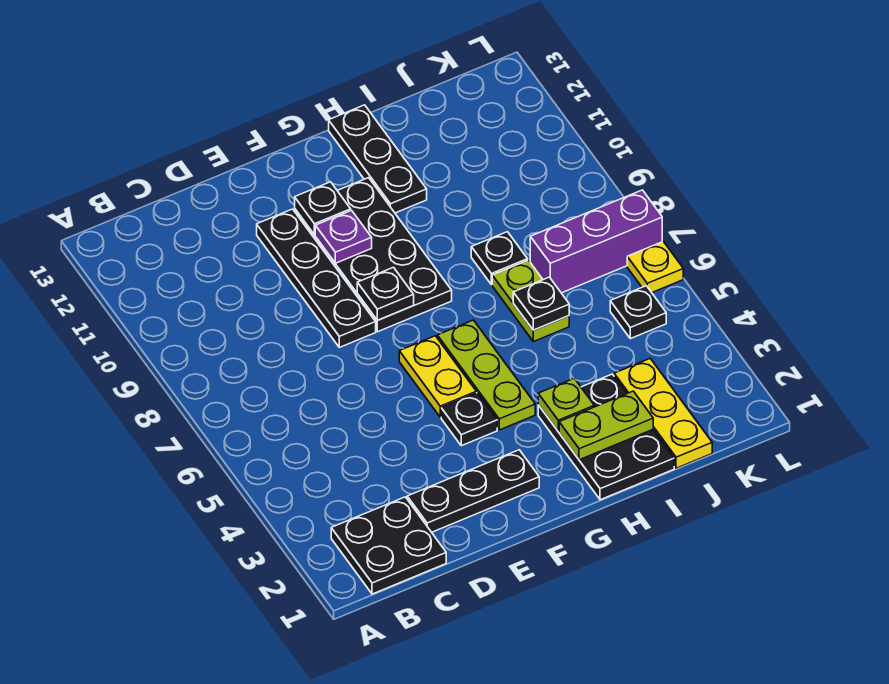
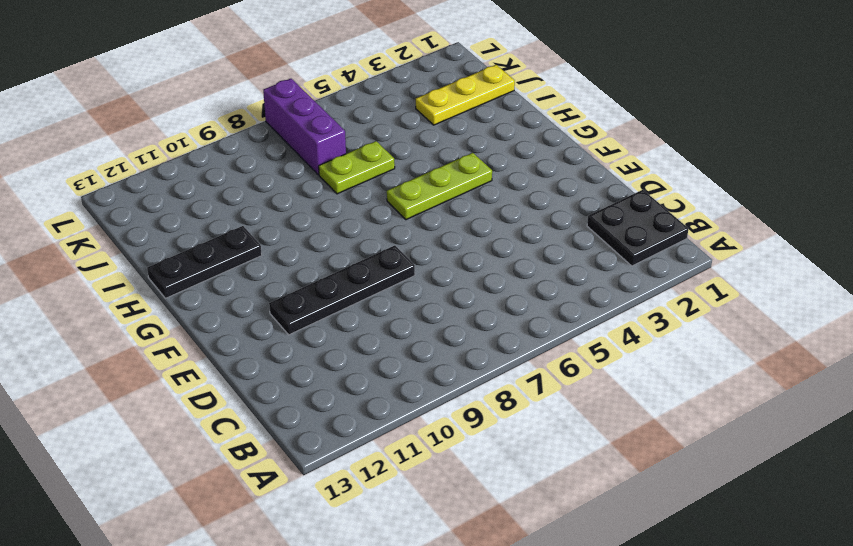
none -> black 1x3 plate [407,450,539,532]
none -> black 1x1 plate [441,393,497,446]
none -> yellow 1x2 plate [399,336,476,417]

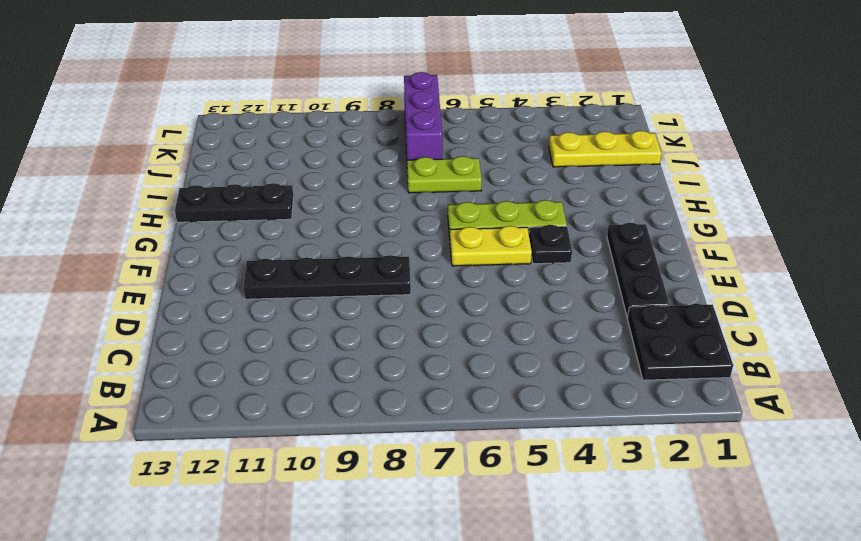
none -> black 2x4 plate [295,178,452,332]
none -> black 2x3 plate [538,374,674,500]
none -> black 1x1 plate [471,232,528,285]

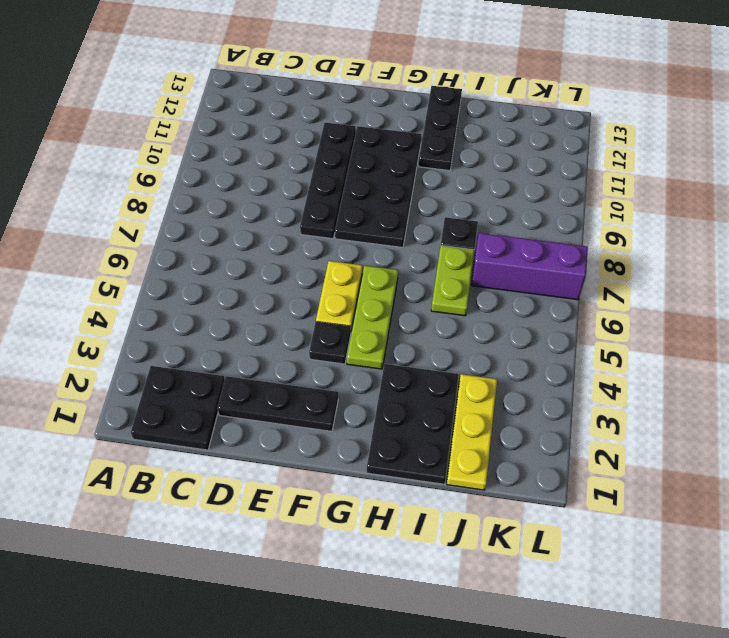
none -> black 1x1 plate [610,286,666,339]
none -> yellow 1x1 plate [627,242,683,292]
none -> black 1x1 plate [357,267,414,320]

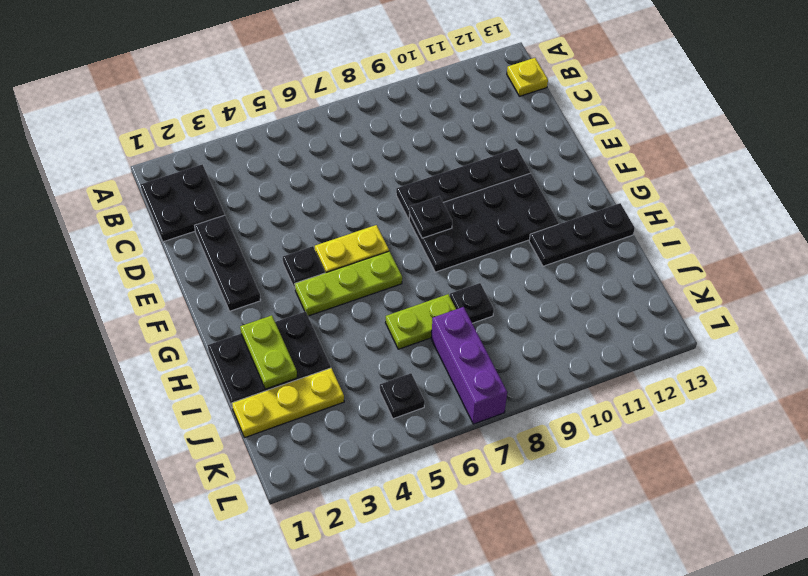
yellow 1x1 plate [507,58,548,96] -> yellow 1x1 plate moved to [627,242,683,292]
none -> purple 1x1 plate [315,210,372,263]
none -> black 1x1 plate [295,182,351,235]
none -> lime 1x1 plate [538,378,594,431]

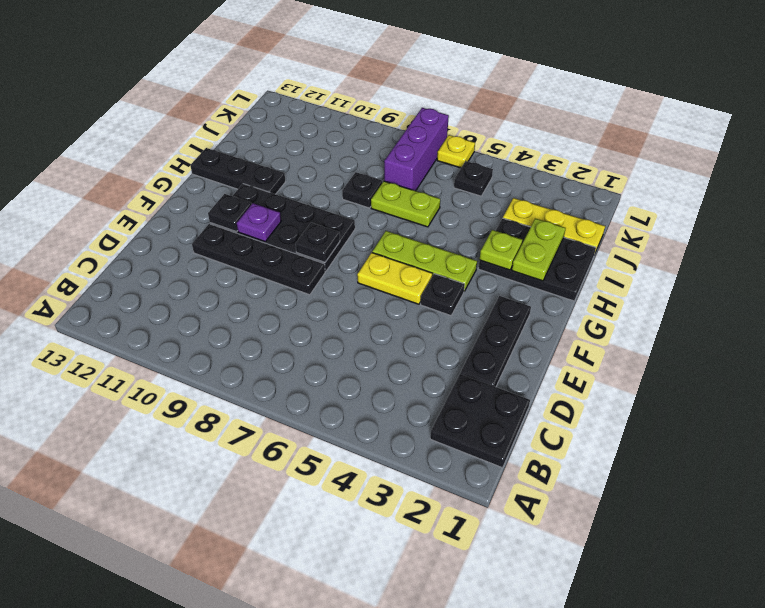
none -> black 1x1 plate [513,277,569,330]

